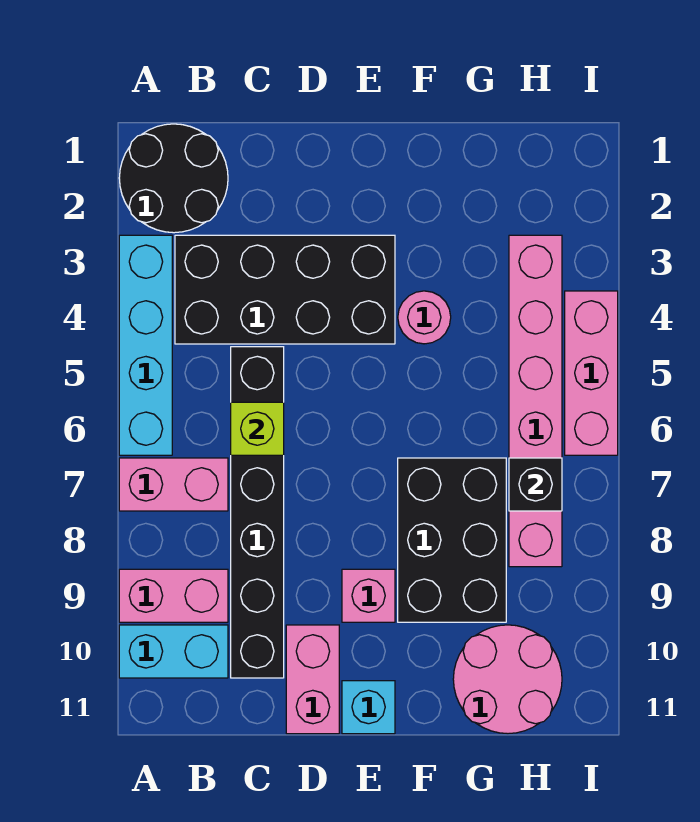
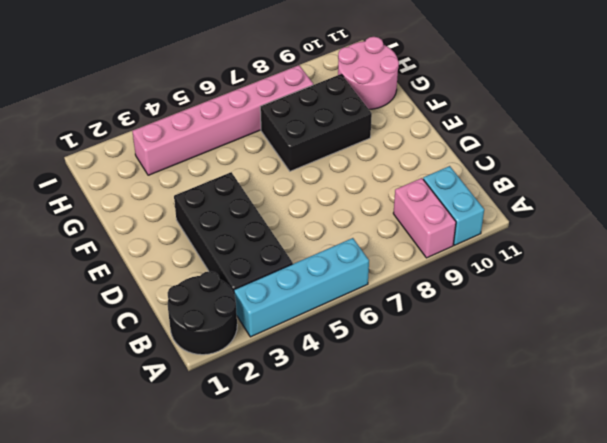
none -> pink 1x2 brick [119,458,228,511]
none -> black 1x6 brick [231,347,284,678]
none -> pink 1x2 brick [286,625,339,734]

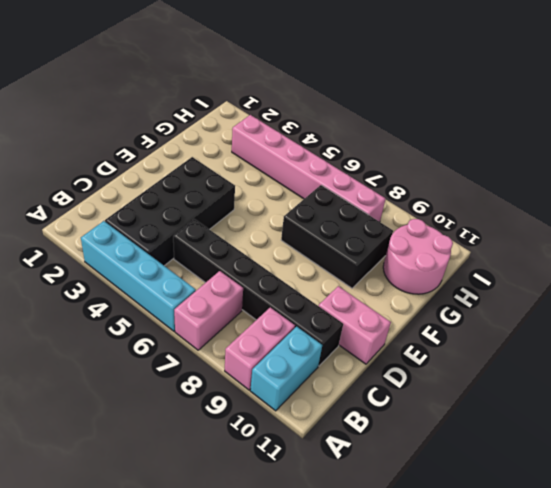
none -> black 2x2 round brick [119,124,228,233]
none -> pink 1x1 brick [342,569,395,622]
none -> cyan 1x1 brick [342,681,395,734]

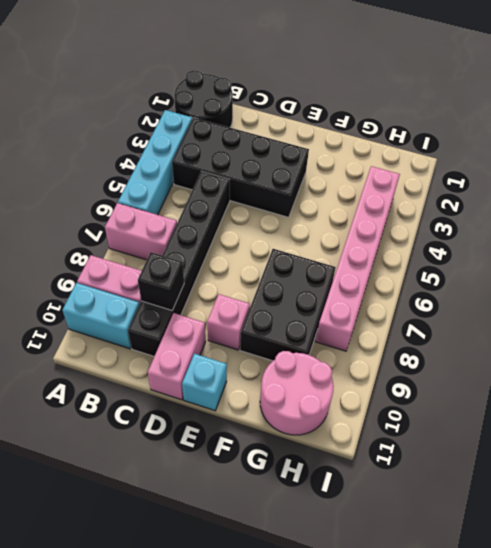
black 1x1 brick [138,252,184,310] -> black 1x1 brick moved to [509,458,562,511]
none -> pink 1x1 round brick [398,291,451,344]
none -> pink 1x3 brick [565,291,618,455]
none -> lime 1x1 brick [231,402,284,455]

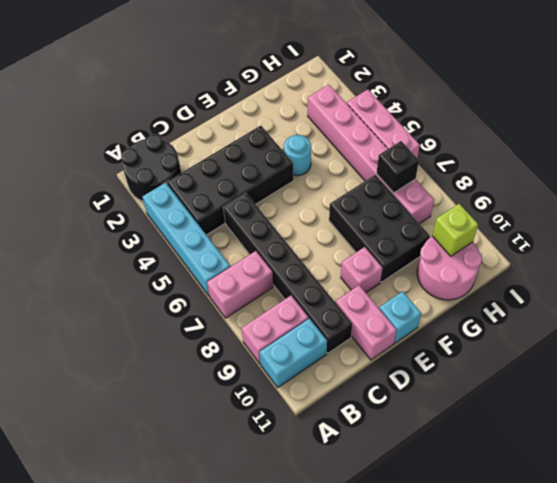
cyan 1x1 round brick [284,135,311,176] -> pink 1x1 round brick [398,291,451,344]
lime 1x1 brick [432,204,478,256] -> lime 1x1 brick moved to [231,402,284,455]

